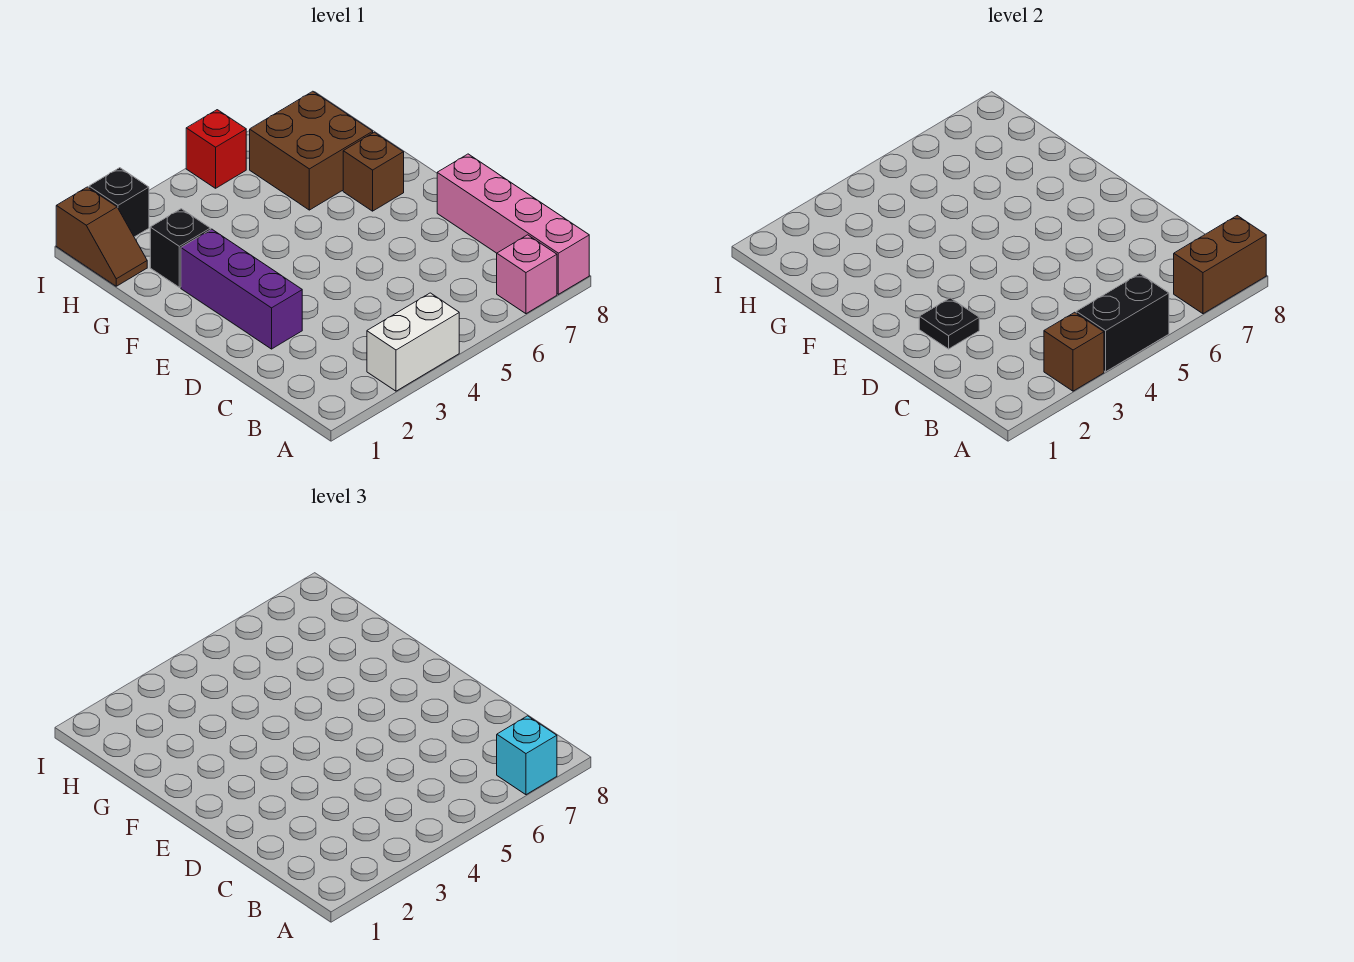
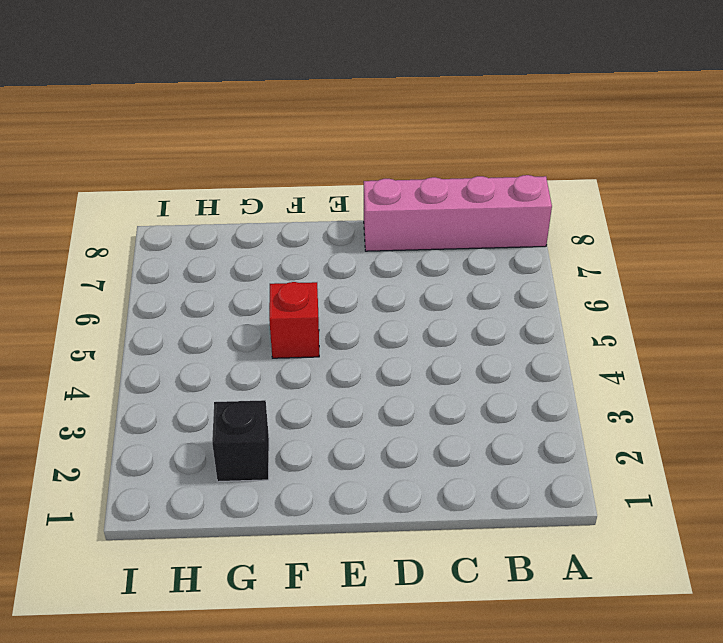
red 1x1 brick [269,282,319,358] -> red 1x1 brick moved to [186,110,246,188]
none -> white 1x2 brick [367,293,459,391]
none -> pink 1x1 brick [497,235,557,314]
none -> purple 1x3 brick [181,229,302,349]

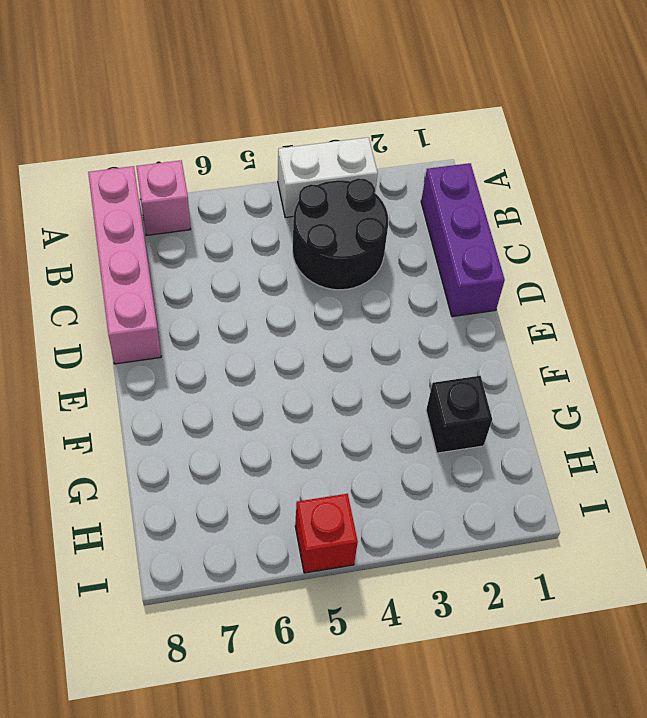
purple 1x3 brick [421,163,505,317] -> purple 1x3 brick moved to [181,229,302,349]
black 2x2 round brick [293,178,388,290] -> none
none -> brown 1x1 brick [343,132,404,211]
none -> brown 2x2 brick [250,91,373,210]
none -> brown 1x2 slope [56,187,147,286]

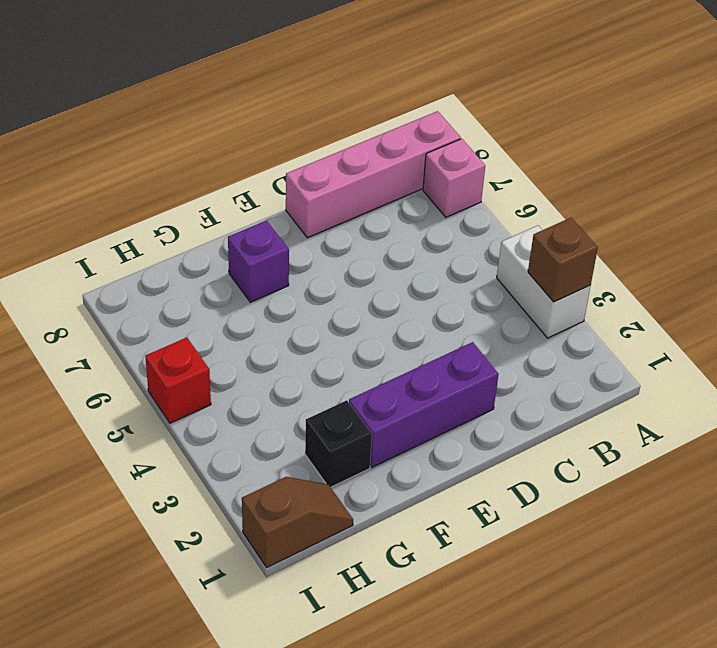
purple 1x1 brick [228,221,289,302] -> brown 1x1 brick [343,132,404,211]
none -> brown 2x2 brick [250,91,373,210]
none -> black 1x1 brick [89,168,149,237]
none -> black 1x2 brick [1076,274,1169,372]

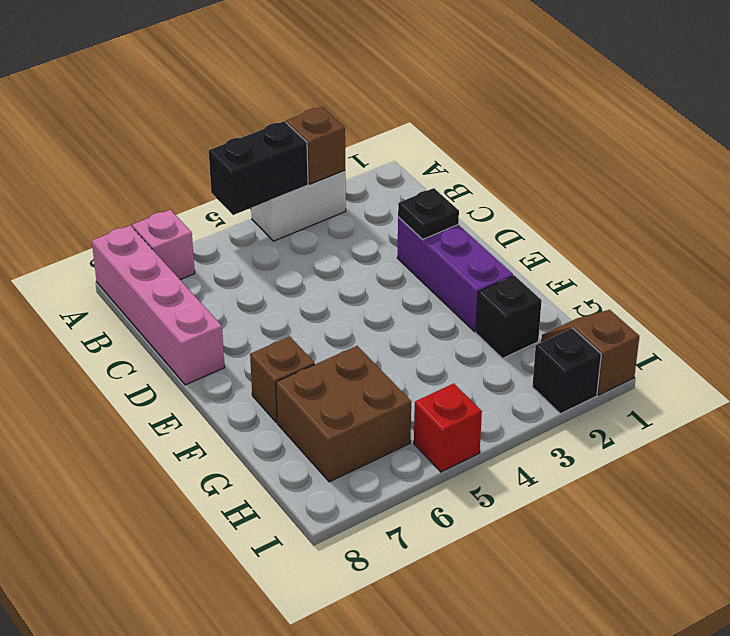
none -> brown 1x2 brick [1174,216,1266,314]
none -> cyan 1x1 brick [497,716,557,795]

